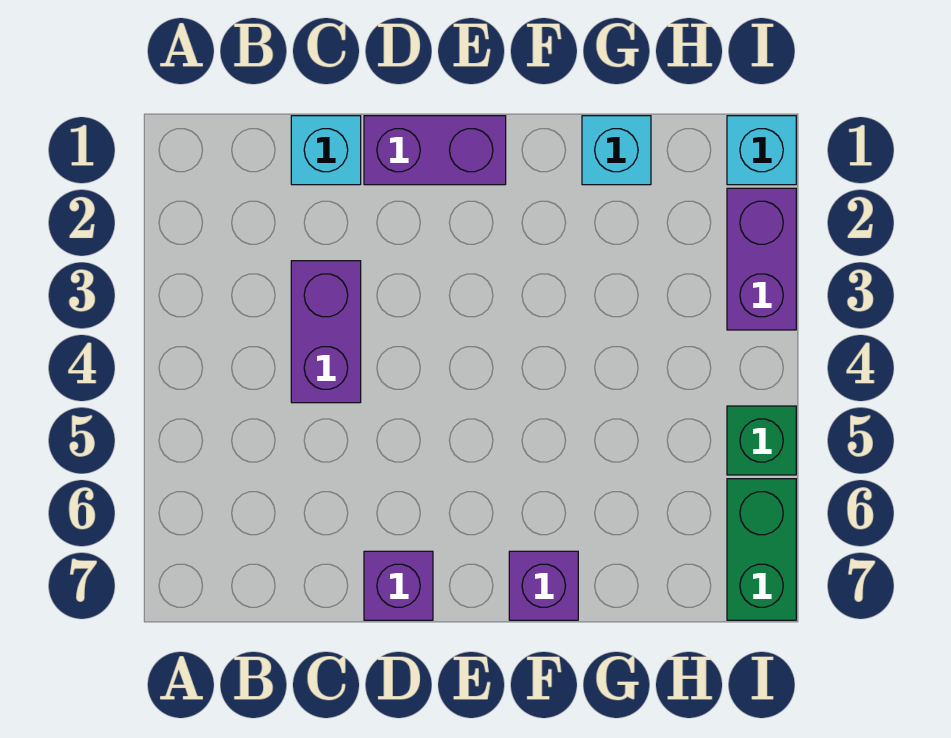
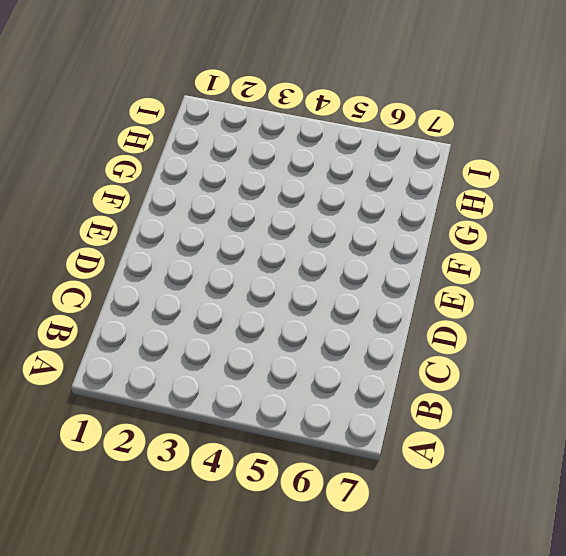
none -> cyan 1x1 brick [291,116,361,185]
none -> purple 1x2 brick [291,261,361,403]

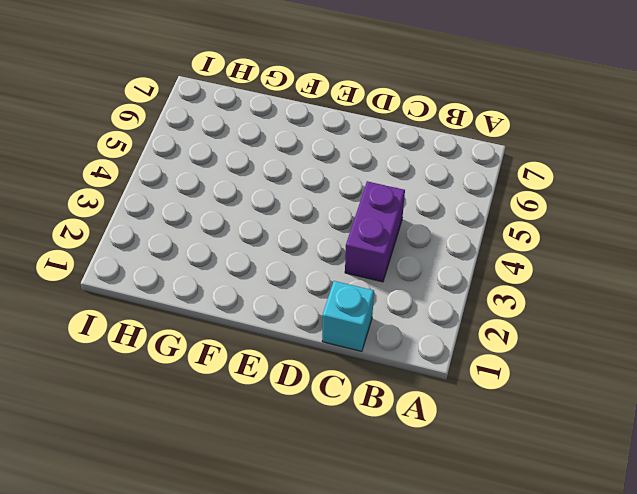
none -> purple 1x2 brick [364,116,506,185]
none -> purple 1x1 brick [364,551,433,620]

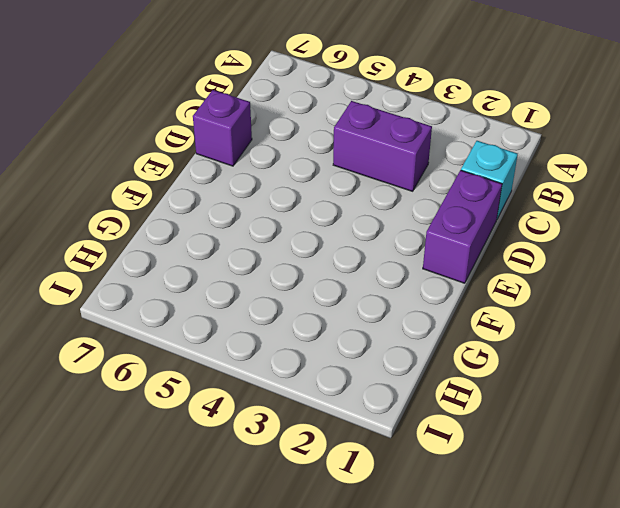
none -> purple 1x1 brick [509,551,578,620]
none -> cyan 1x1 brick [582,116,651,185]

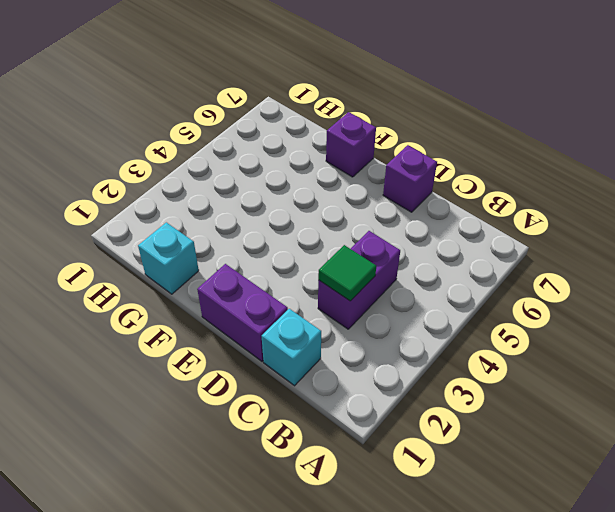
green 1x1 tile [318,245,376,301] -> none
none -> cyan 1x1 brick [727,116,796,185]
none -> purple 1x2 brick [727,188,796,330]

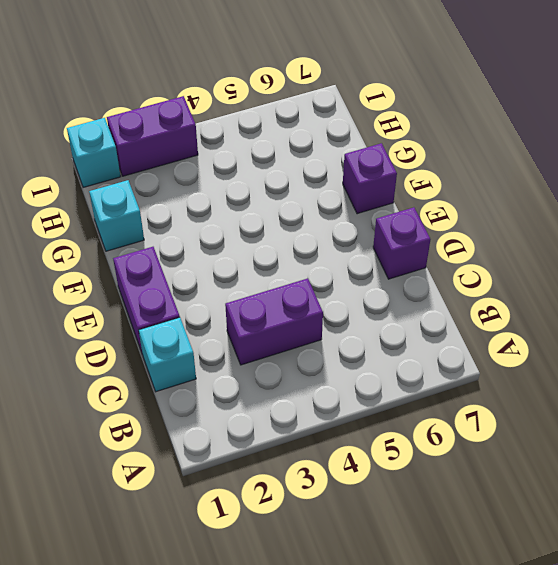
none -> green 1x1 brick [727,406,796,475]
none -> green 1x2 brick [727,479,796,620]

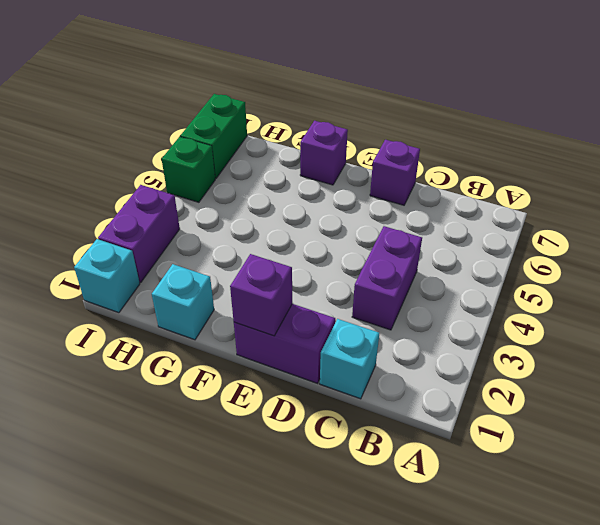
purple 1x1 brick [230,254,292,336] -> none

